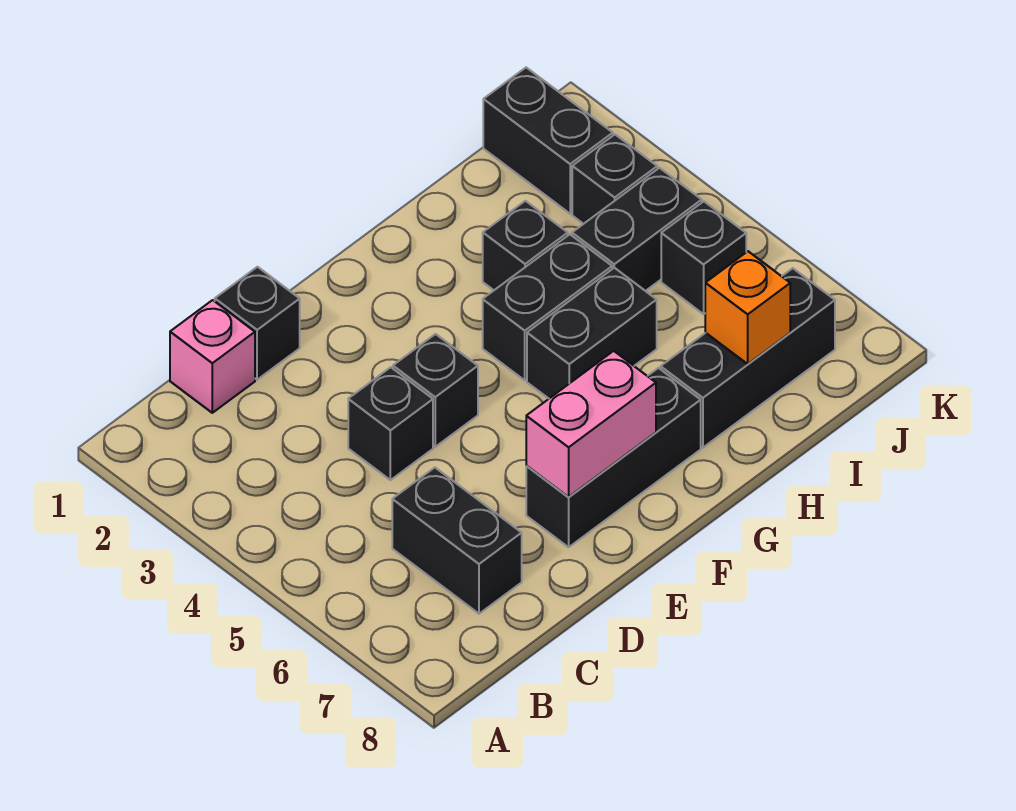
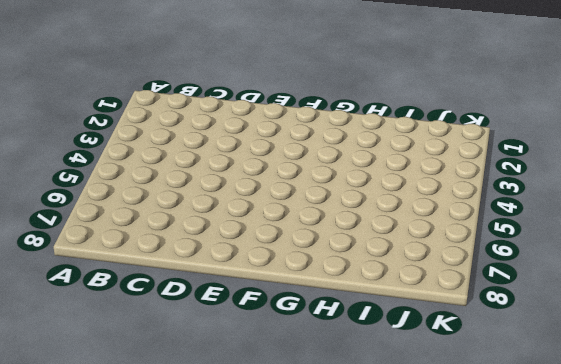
none -> pink 1x1 brick [170,300,255,413]
none -> black 1x2 brick [392,468,522,614]
none -> black 1x1 brick [215,267,300,380]

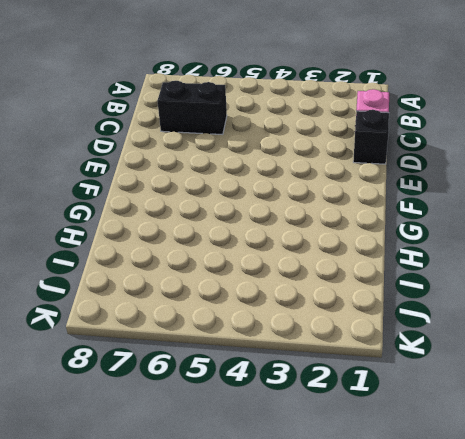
none -> black 1x1 brick [348,367,433,480]
none -> black 1x1 brick [393,334,478,447]
none -> black 1x3 brick [526,368,701,547]

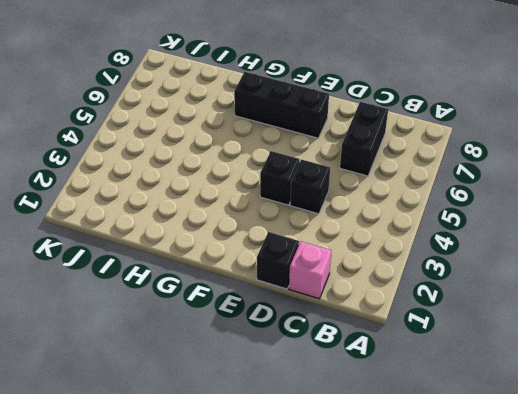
none -> black 1x2 brick [483,234,612,380]
none -> black 1x2 brick [527,268,657,398]
none -> black 1x1 brick [483,201,568,290]

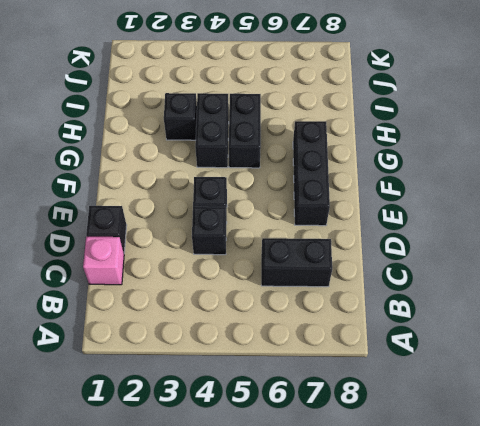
none -> black 1x3 brick [661,268,835,448]
none -> black 1x2 brick [572,168,702,291]
none -> black 1x2 brick [483,68,613,214]

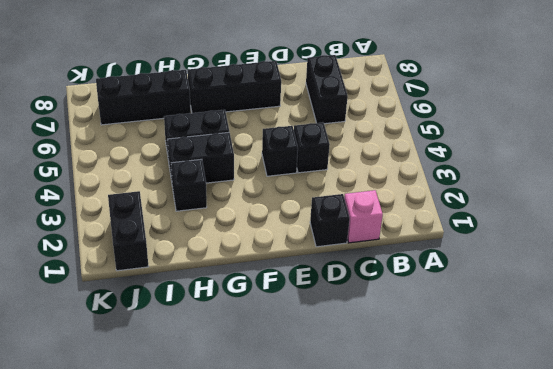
none -> black 1x2 brick [572,168,702,291]
none -> black 1x1 brick [572,135,657,224]
none -> black 1x1 brick [661,201,746,314]

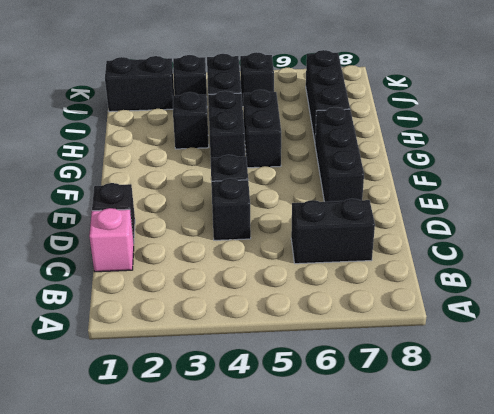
none -> pink 1x2 brick [526,351,656,497]
none -> orange 1x1 brick [705,251,790,364]

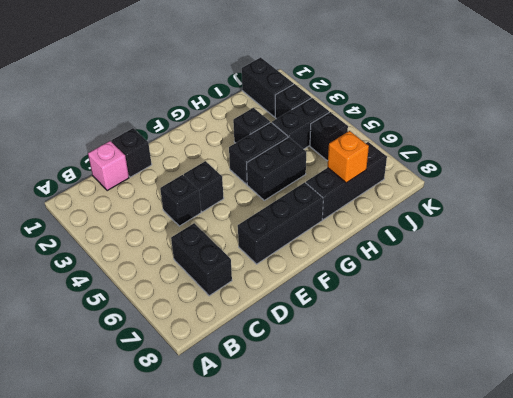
none -> pink 1x2 brick [526,351,656,497]

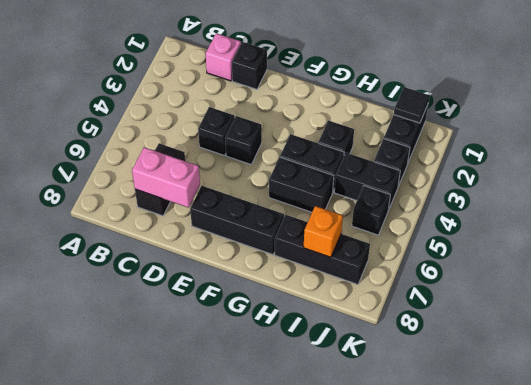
pink 1x2 brick [132,147,200,208] -> pink 1x2 brick moved to [526,351,656,497]
black 1x1 tile [394,87,430,123] -> none

